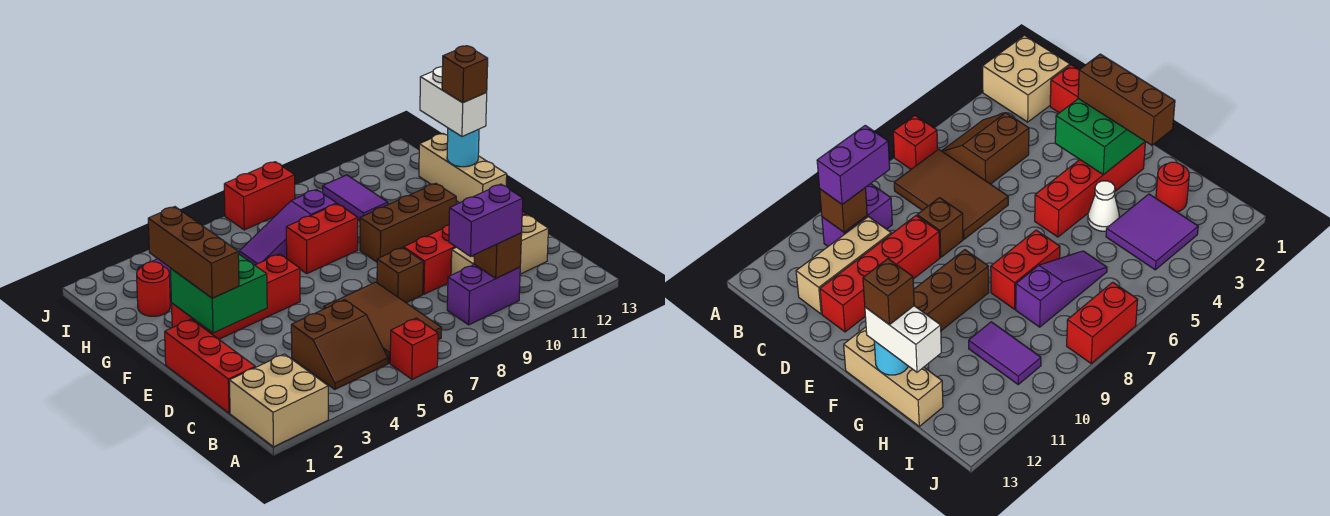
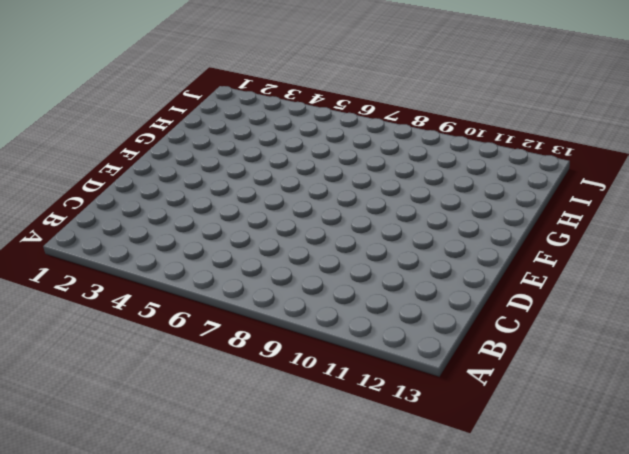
none -> tan 2x2 brick [229,354,328,447]
none -> red 1x1 brick [390,318,438,379]
none -> brown 2x2 slope [291,300,388,389]

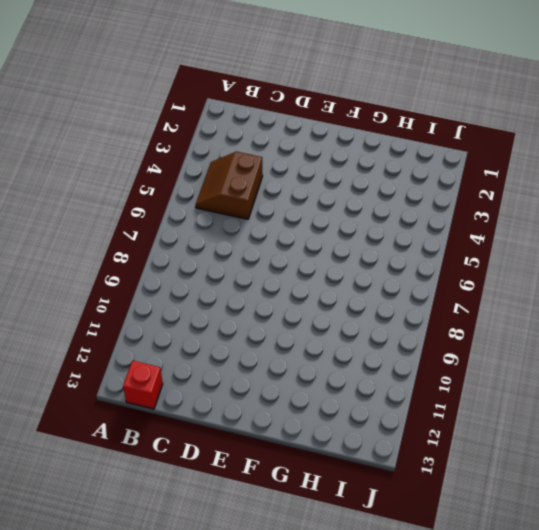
red 1x1 brick [123,361,163,409] -> red 1x1 brick moved to [390,318,438,379]
none -> tan 2x2 brick [229,354,328,447]
none -> brown 2x3 tile [324,282,441,363]
none -> purple 1x2 brick [447,264,520,325]

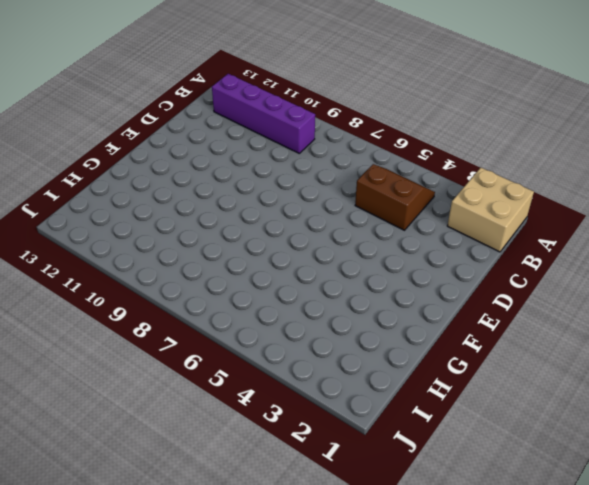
purple 1x4 brick [212,74,315,153] -> purple 1x2 brick [447,264,520,325]
none -> red 1x1 brick [390,318,438,379]
none -> brown 2x3 tile [324,282,441,363]
none -> red 1x3 brick [165,319,255,413]

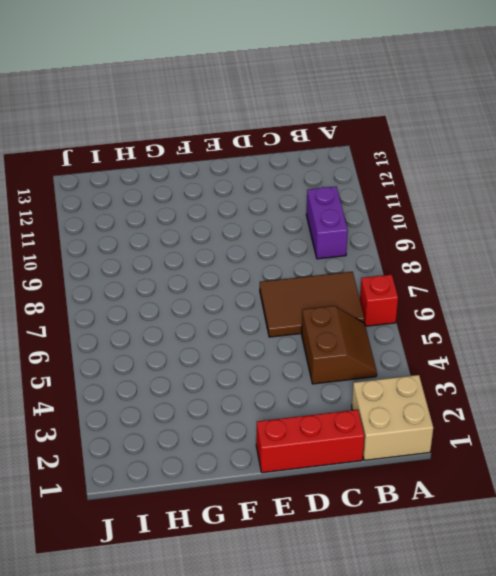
none -> tan 1x3 brick [451,215,549,275]
none -> brown 1x1 brick [377,248,423,303]
none -> red 1x4 brick [404,211,526,294]

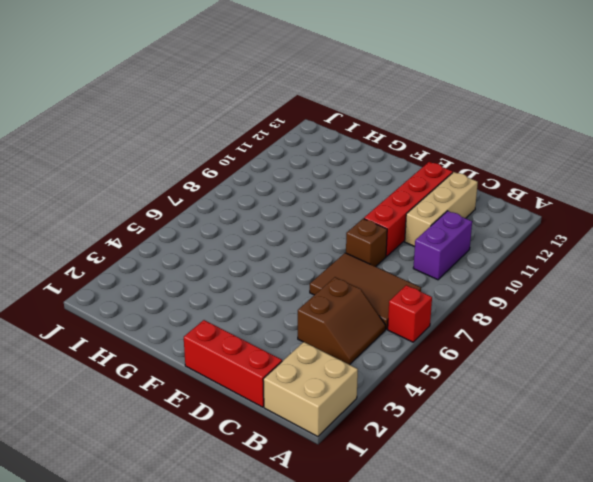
none -> red 1x4 brick [172,254,300,339]
none -> brown 1x3 brick [360,183,456,262]
none -> tan 1x3 brick [419,134,507,203]

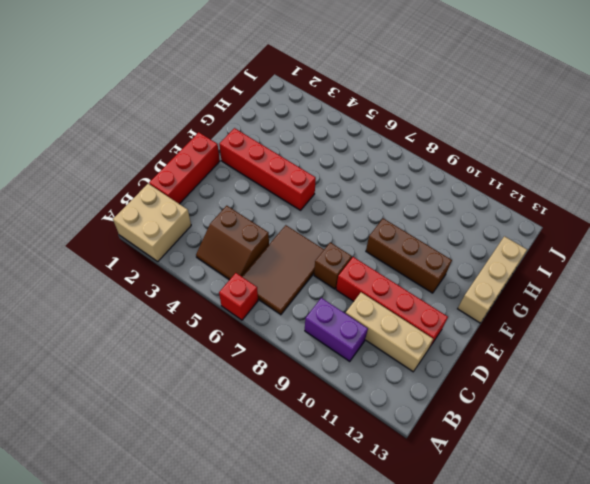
none -> white 1x1 cone [1088,181,1119,231]
none -> red 1x2 brick [286,204,358,274]
none -> red 1x1 round brick [137,262,170,316]

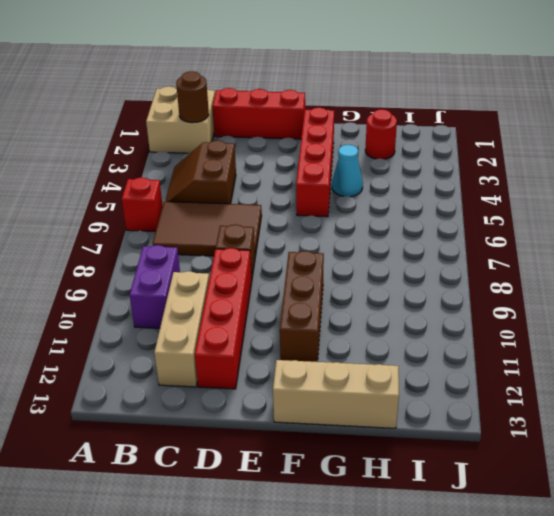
brown 1x1 round brick [176,71,209,123] -> none
cyan 1x1 cone [332,145,363,197] -> white 1x1 cone [1088,181,1119,231]
none -> red 1x2 brick [286,204,358,274]
none -> purple 2x2 tile [1106,194,1198,270]
none -> purple 1x3 slope [239,190,337,265]

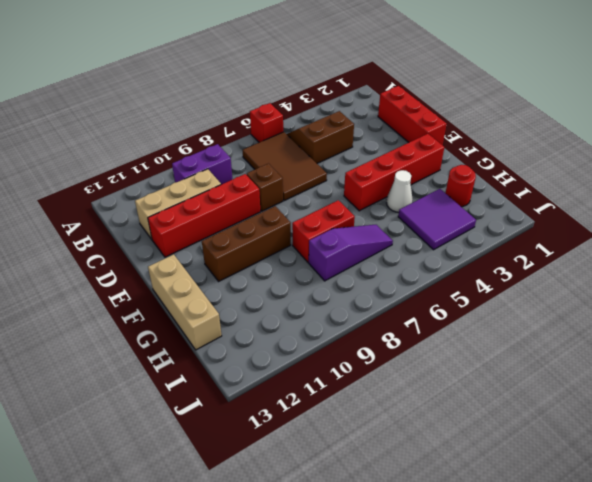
none -> tan 2x2 brick [229,354,328,447]
none -> purple 1x2 tile [323,175,388,221]
none -> red 1x2 brick [224,162,295,230]

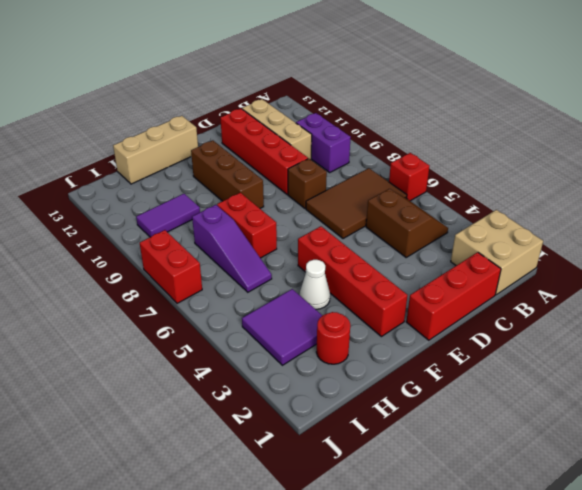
none -> brown 1x1 brick [474,233,522,278]
none -> green 2x2 brick [170,254,267,333]
none -> cyan 1x1 round brick [447,128,479,167]

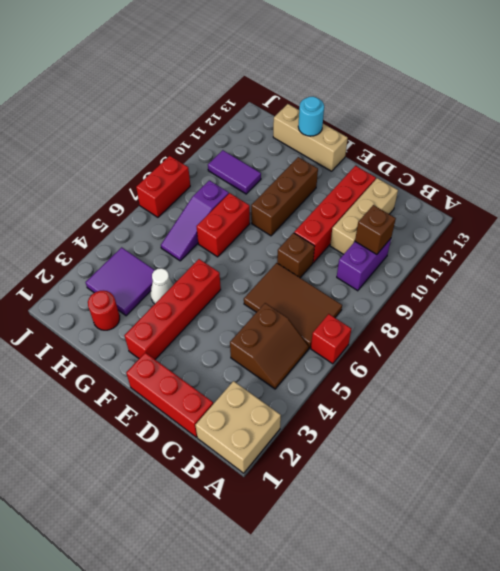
none -> green 2x2 brick [170,254,267,333]
none -> purple 1x2 brick [449,184,523,256]
none -> brown 1x3 brick [148,207,239,298]

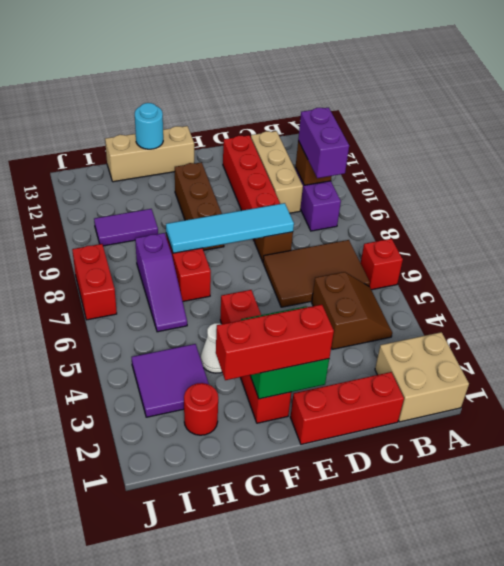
cyan 1x4 tile [166,203,294,253] -> none
red 1x3 brick [216,305,334,380] -> brown 1x3 brick [148,207,239,298]
none -> white 1x2 brick [420,67,487,136]
none -> brown 1x1 brick [442,46,488,103]

